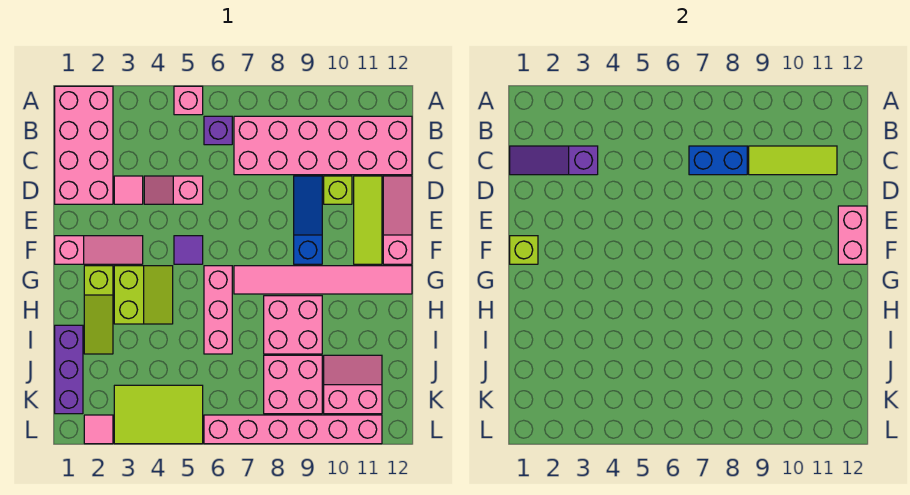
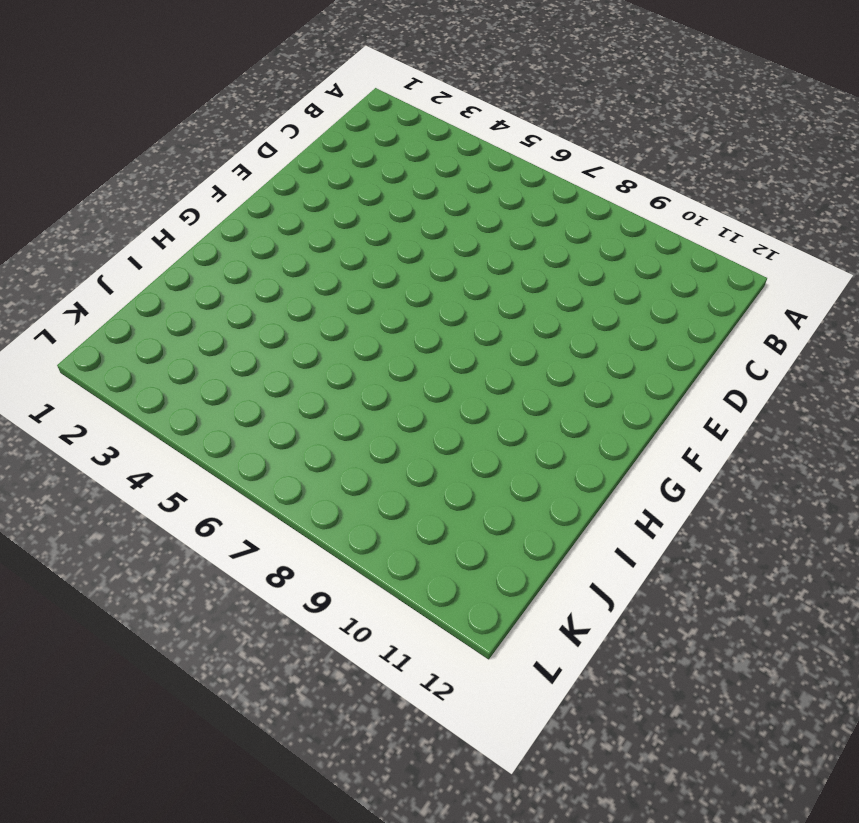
none -> pink 2x4 brick [55,86,113,204]
none -> pink 1x1 brick [174,86,203,115]
none -> purple 1x1 brick [204,116,232,145]

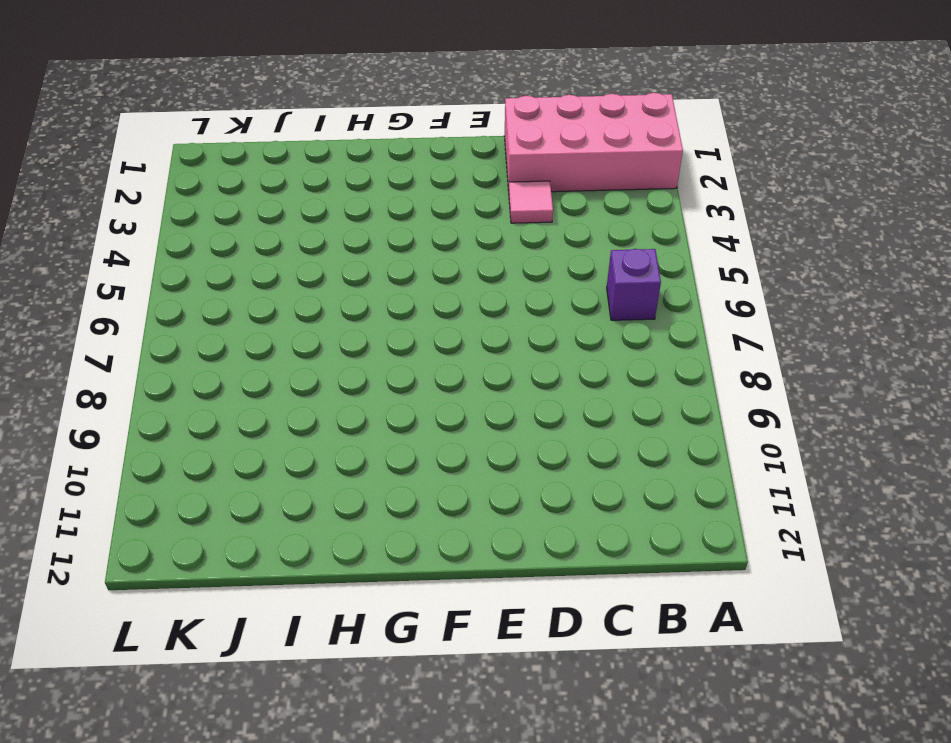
none -> pink 1x1 brick [174,86,203,115]
none -> pink 2x6 brick [234,116,412,175]
none -> pink 1x2 slope [144,176,203,204]

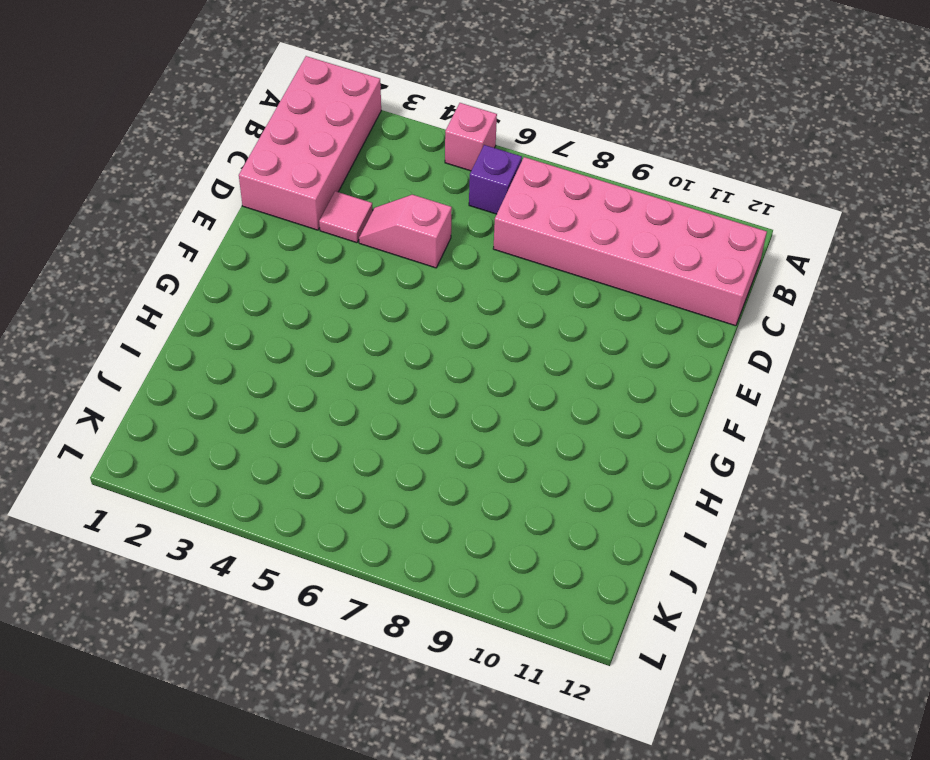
none -> blue 1x3 slope [294,176,322,264]
none -> lime 1x1 brick [324,176,352,204]
none -> lime 1x3 tile [354,176,382,264]

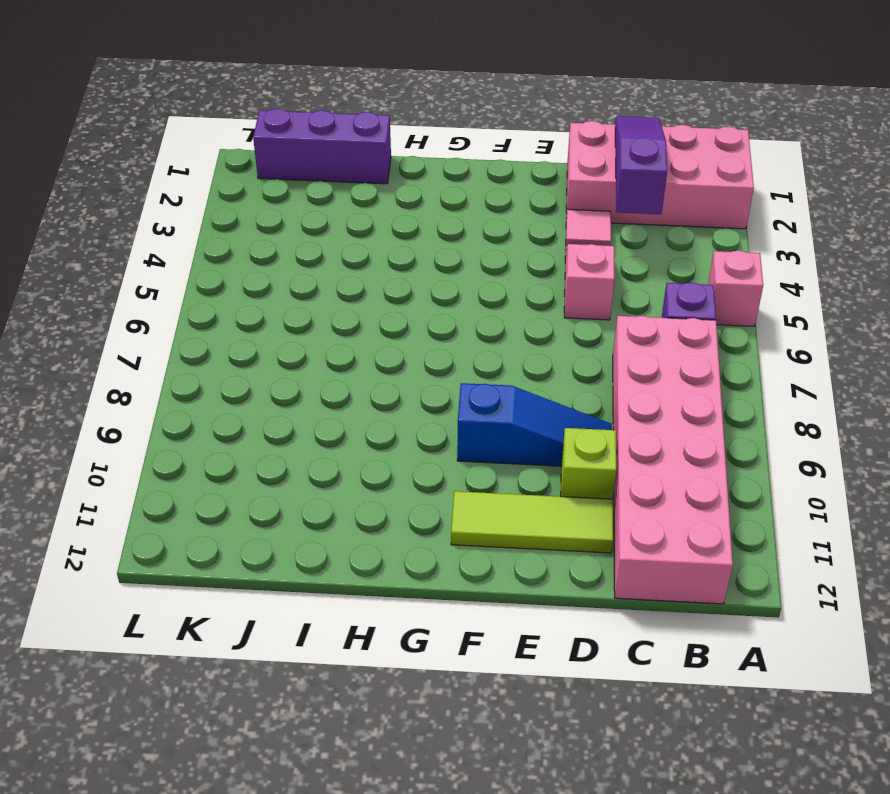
none -> pink 1x3 slope [383,176,412,264]
none -> pink 1x3 slope [55,236,143,264]
none -> purple 1x1 tile [174,236,203,264]

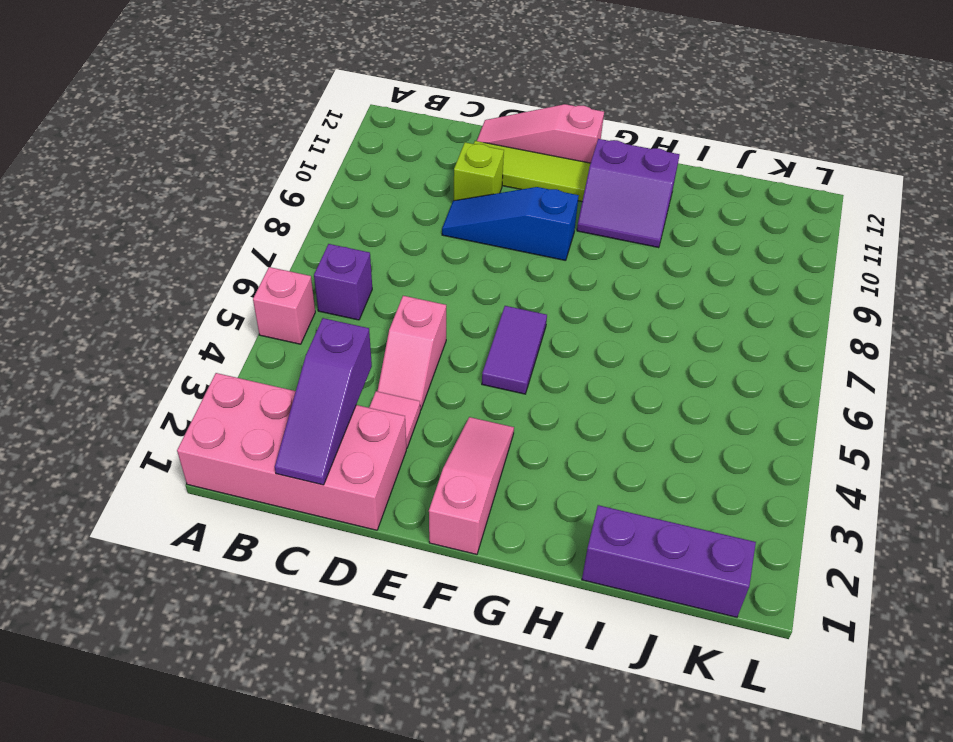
purple 1x2 tile [482,306,547,394] -> purple 1x1 tile [174,236,203,264]
purple 2x2 slope [577,139,680,248] -> pink 1x6 tile [234,266,412,294]
none -> pink 2x6 brick [234,116,412,175]
none -> lime 1x3 slope [84,266,113,354]
none -> lime 2x2 slope [114,266,173,324]

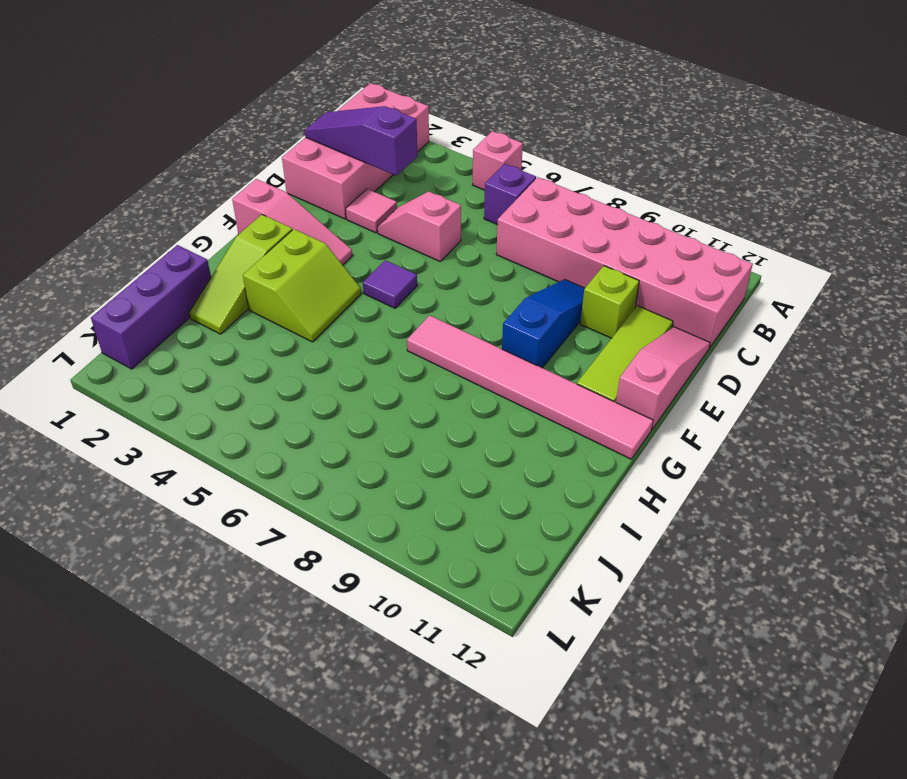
none -> pink 1x3 brick [204,266,232,354]
none -> pink 2x2 brick [264,296,322,354]
none -> pink 2x2 brick [264,355,322,414]

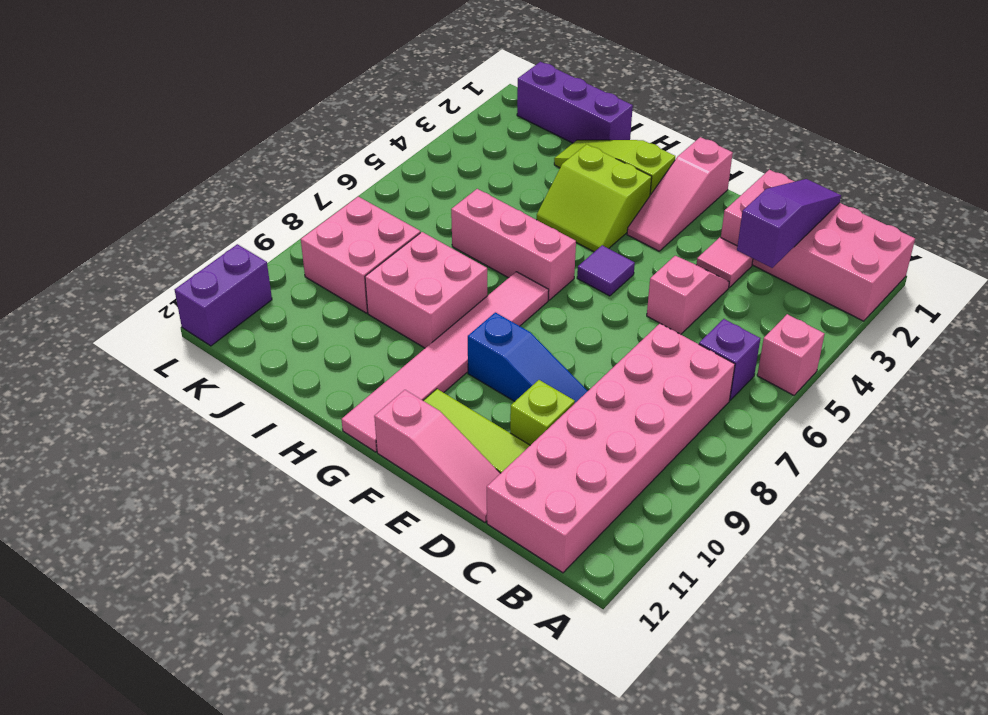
purple 1x2 brick [175,244,272,346] -> pink 1x6 brick [204,415,382,444]
none -> pink 2x2 slope [324,355,382,414]
none -> lime 2x3 tile [114,385,203,444]
none -> pink 1x1 tile [84,415,113,444]

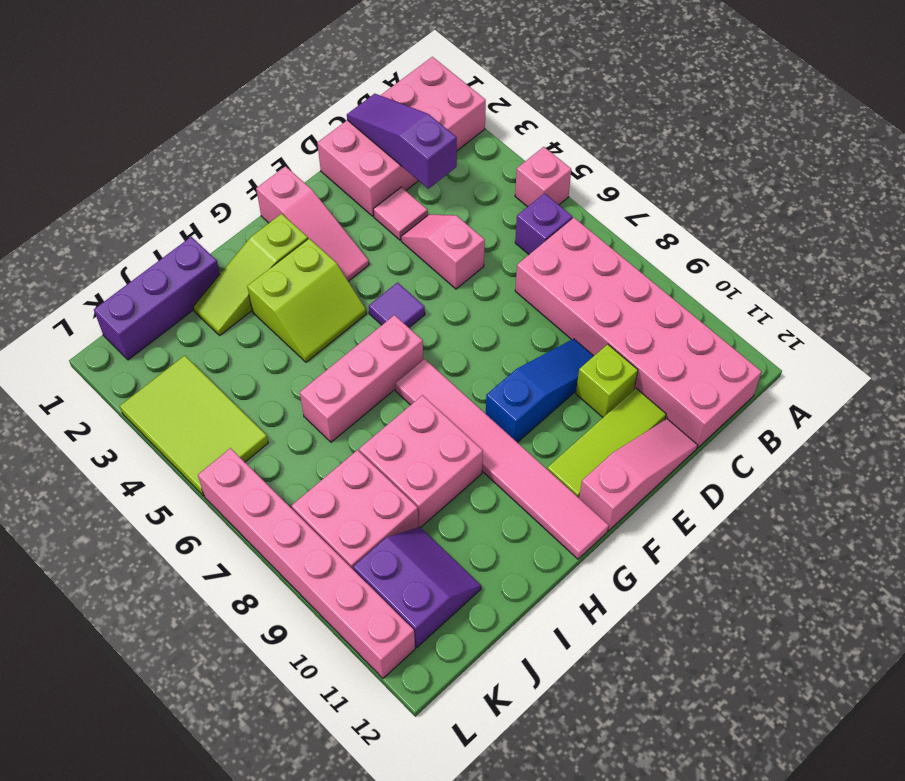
purple 2x2 slope [353,527,481,647] -> pink 2x2 slope [324,355,382,414]
none -> pink 1x1 tile [84,415,113,444]
none -> blue 1x2 brick [689,146,747,175]
none -> lime 1x3 tile [749,146,837,175]

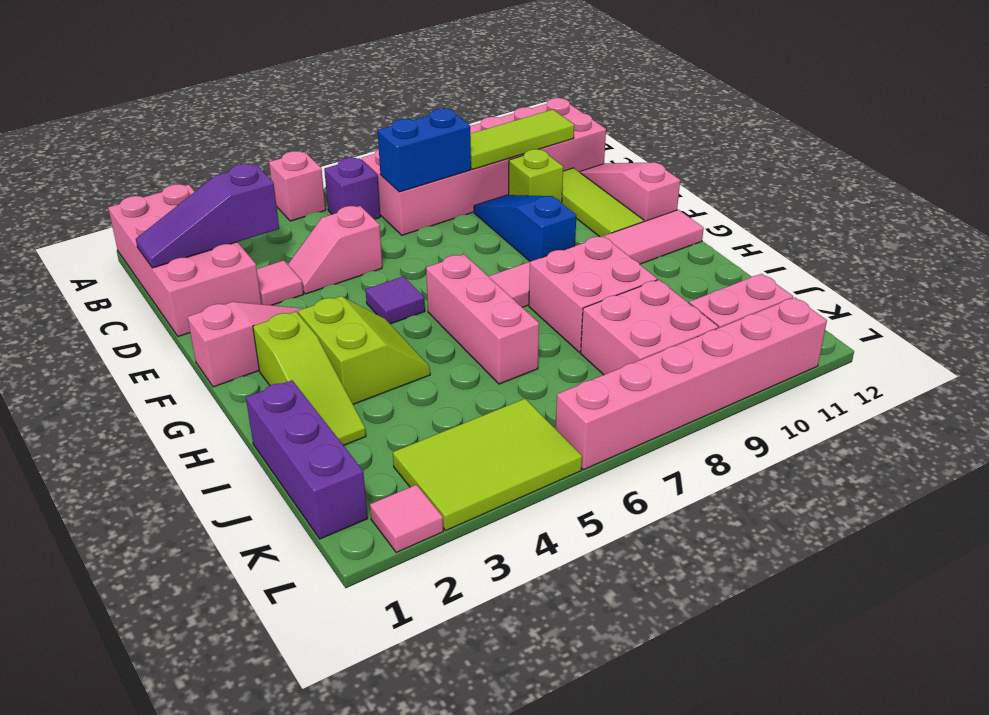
none -> pink 1x2 brick [838,206,867,264]
none -> lime 1x1 brick [510,236,538,264]

